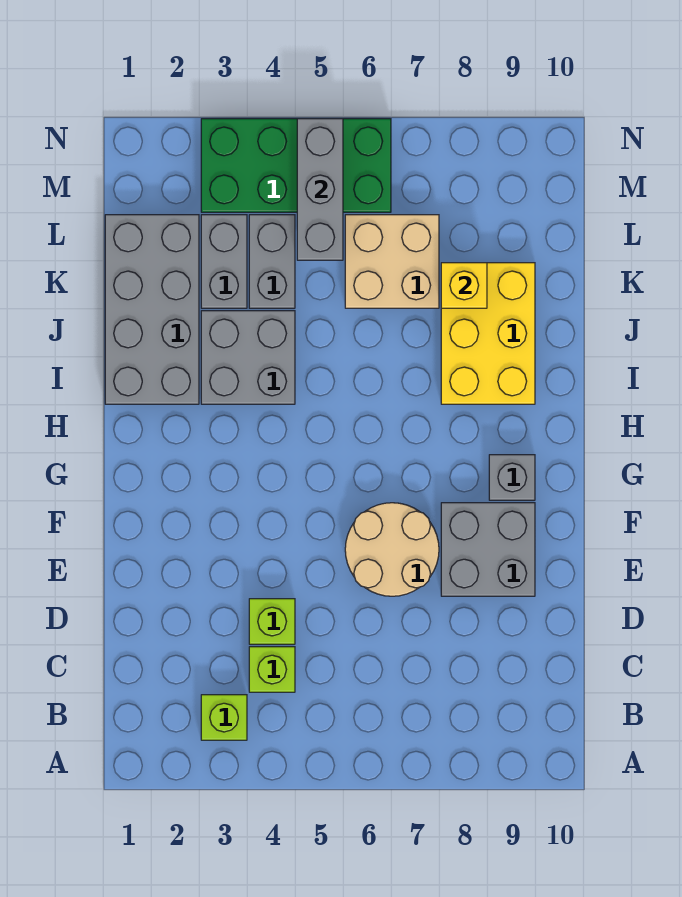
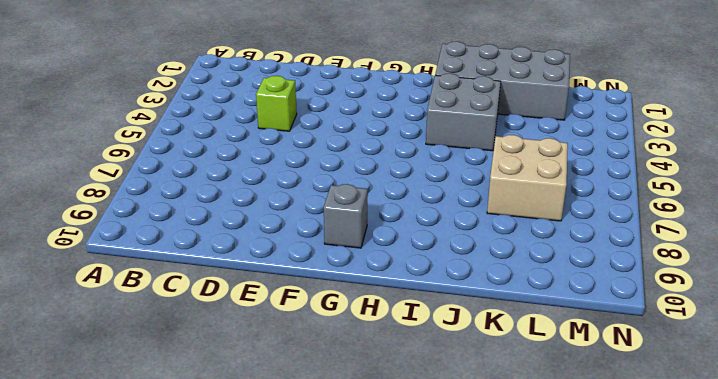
none -> lime 1x1 brick [201,695,247,740]
none -> lime 1x1 brick [249,647,295,692]
none -> tan 2x2 round brick [345,503,439,596]

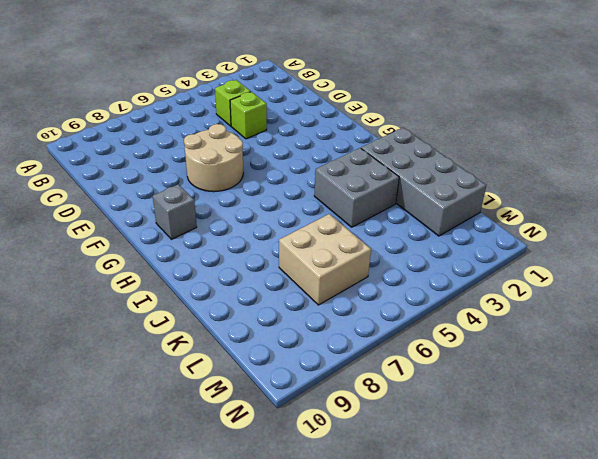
none -> lime 1x1 brick [201,695,247,740]
none -> grey 2x2 brick [441,503,535,596]
none -> yellow 2x3 brick [441,263,535,404]

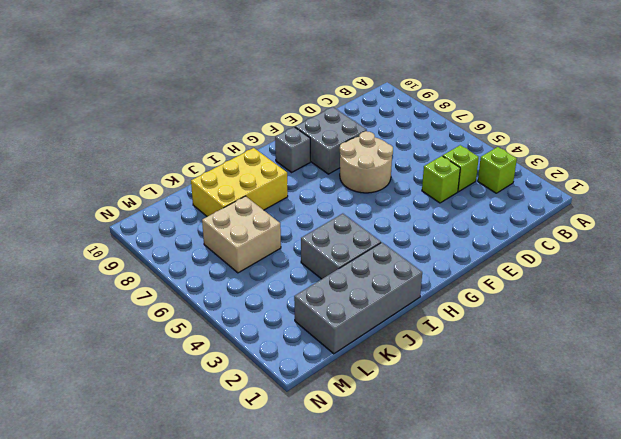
none -> grey 1x2 brick [201,215,247,308]
none -> grey 1x2 brick [249,215,295,308]
none -> green 2x4 brick [201,119,391,212]

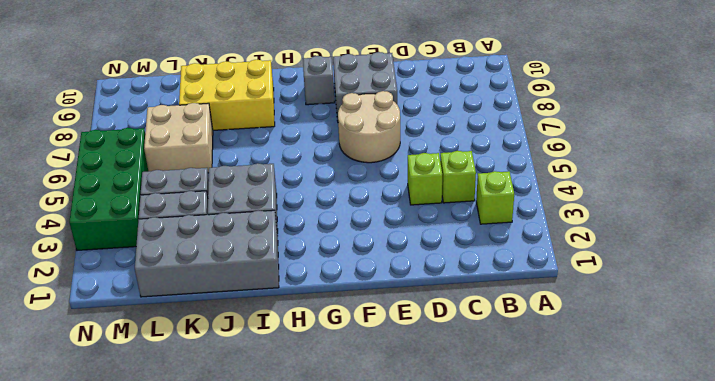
none -> yellow 1x1 brick [441,263,487,308]
none -> grey 1x3 brick [297,119,343,260]

